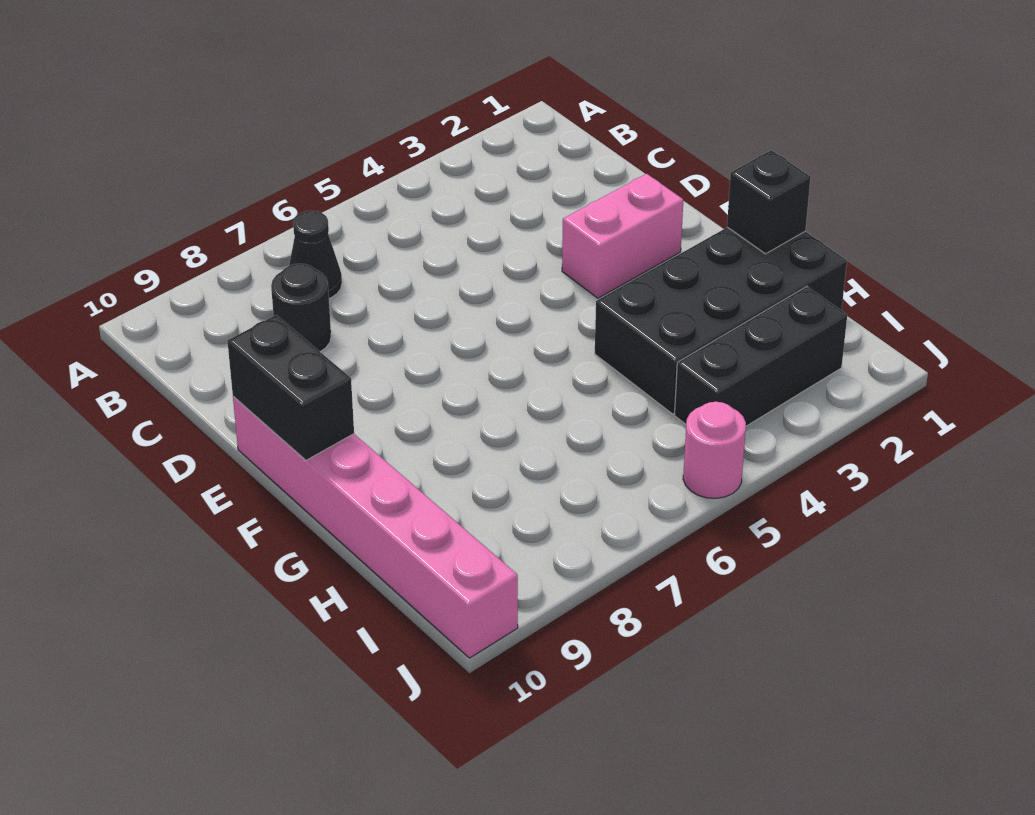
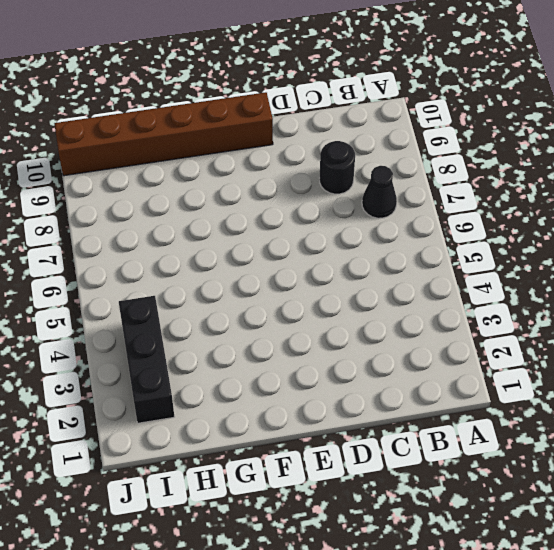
brown 1x6 brick [54,92,273,176] -> pink 1x6 brick [233,397,518,658]
none -> pink 1x2 brick [562,174,683,298]
none -> black 2x4 brick [595,227,847,414]

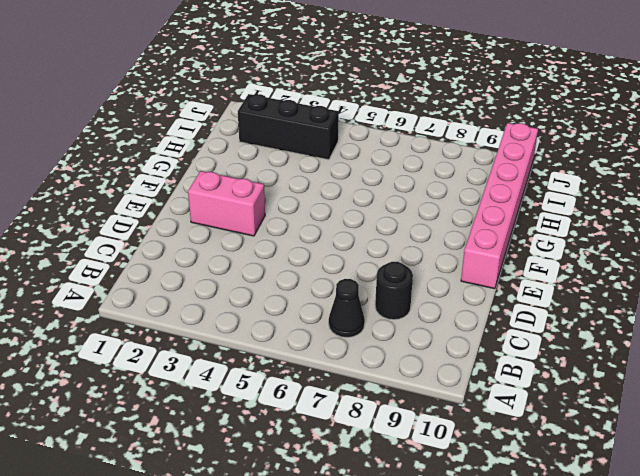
none -> black 2x4 brick [595,227,847,414]
none -> pink 1x1 round brick [683,402,746,498]

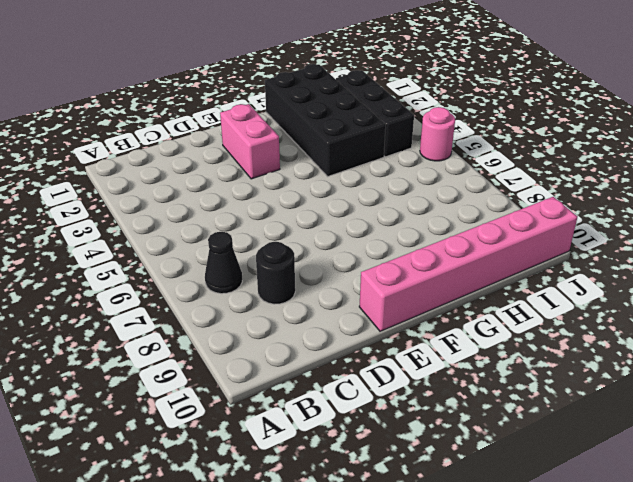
none -> black 1x2 brick [227,315,354,460]
none -> black 1x1 brick [727,150,811,254]

